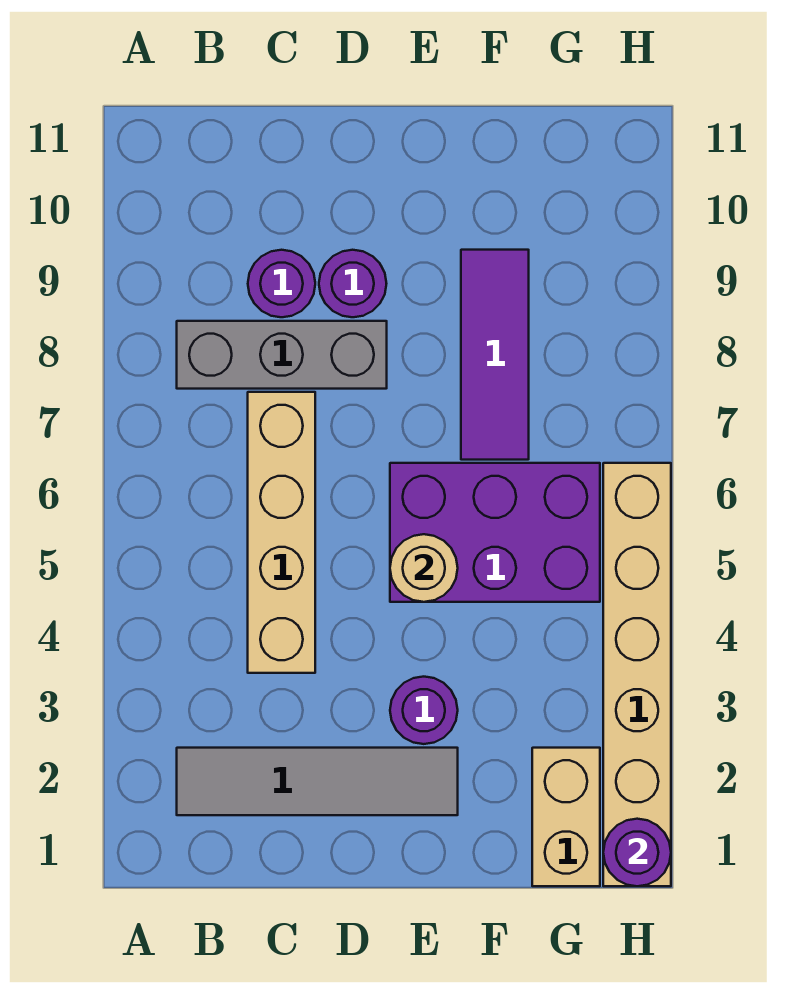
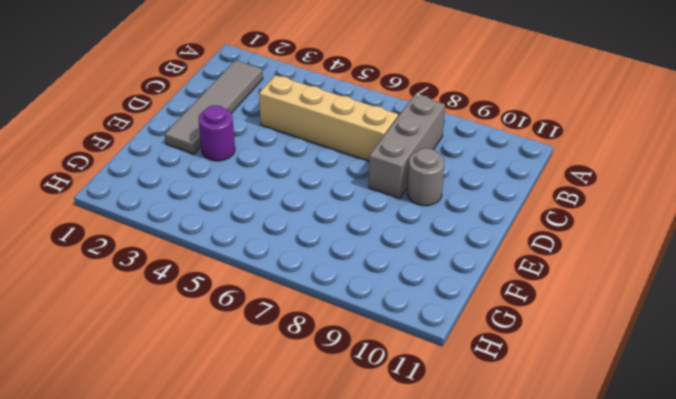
grey 1x1 round brick [407,148,444,206] -> purple 1x1 round brick [319,250,387,317]
none -> purple 1x1 round brick [248,250,315,317]
none -> purple 2x3 brick [390,463,600,602]
none -> purple 1x3 tile [461,250,529,460]

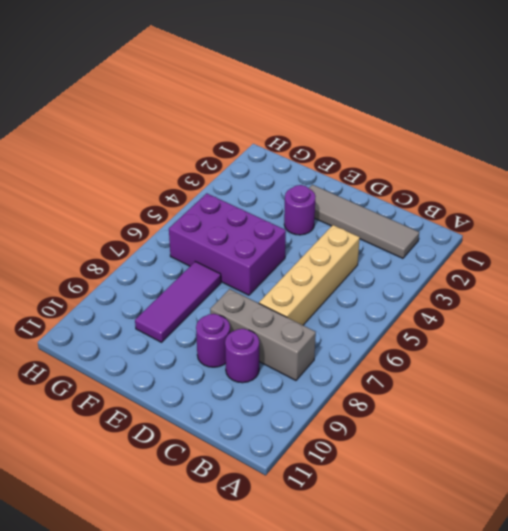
none -> tan 1x2 brick [532,748,600,886]
none -> tan 1x6 brick [603,463,671,886]
none -> tan 1x1 round brick [390,534,458,602]

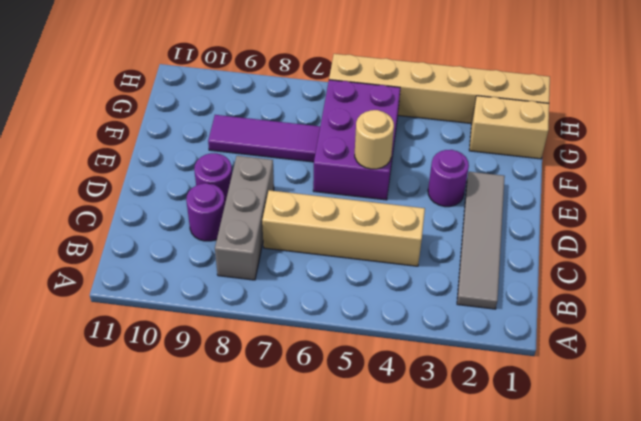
none -> purple 1x1 round brick [603,819,671,886]

